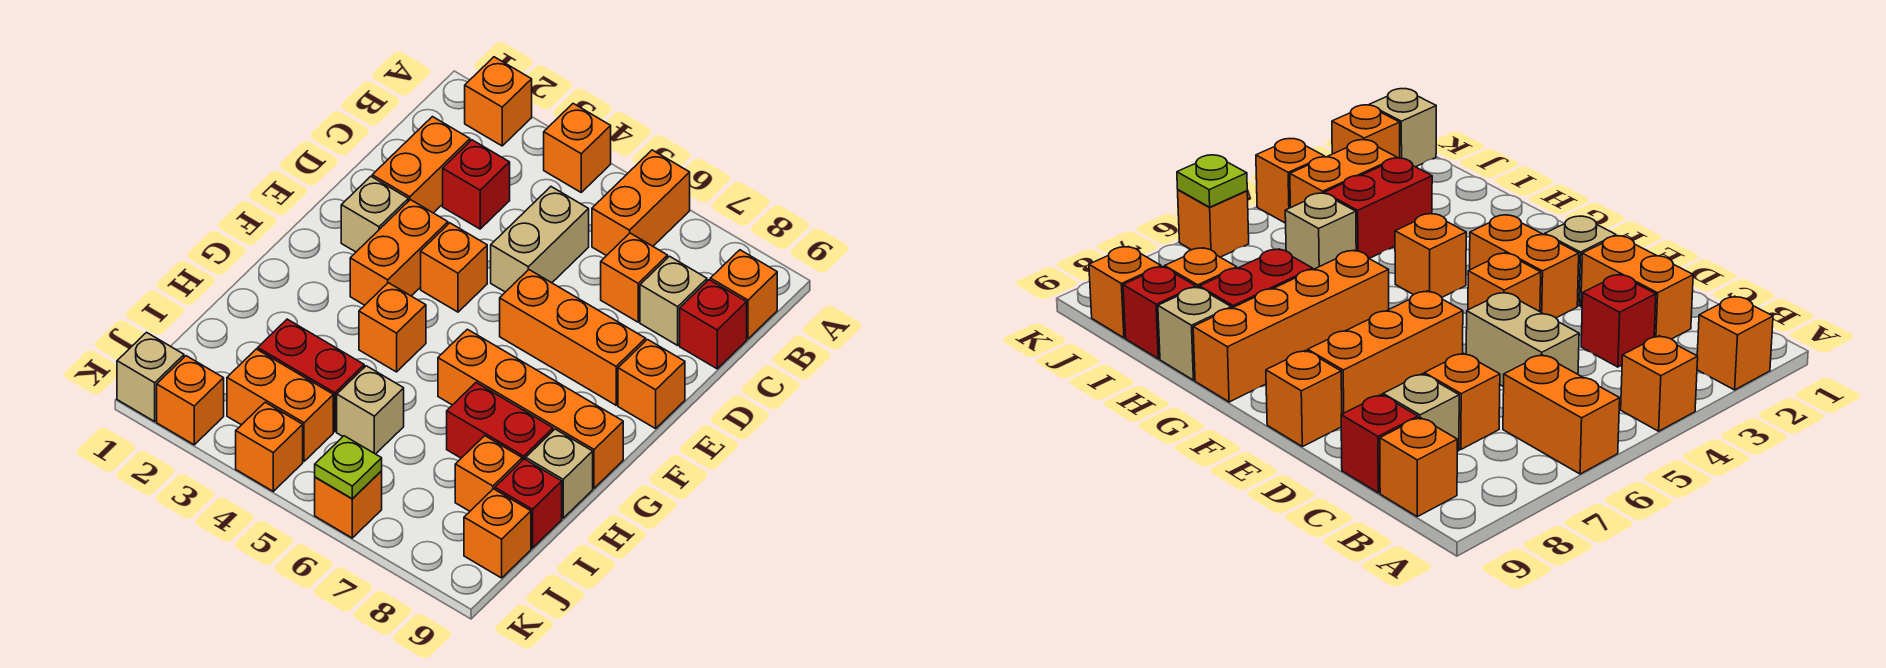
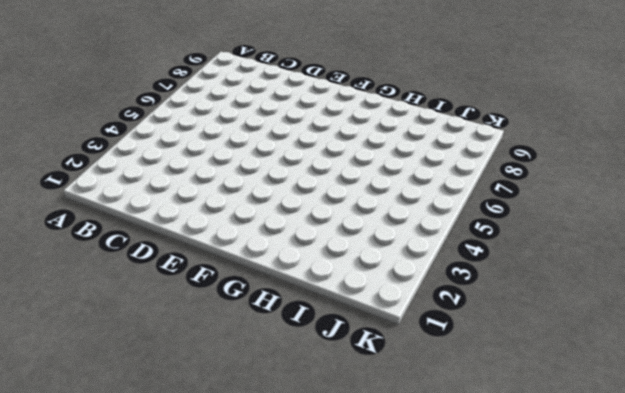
none -> orange 1x1 brick [465,57,532,146]
none -> orange 1x1 brick [544,104,611,192]
none -> orange 1x2 brick [592,150,690,256]
none -> orange 1x1 brick [710,250,777,339]

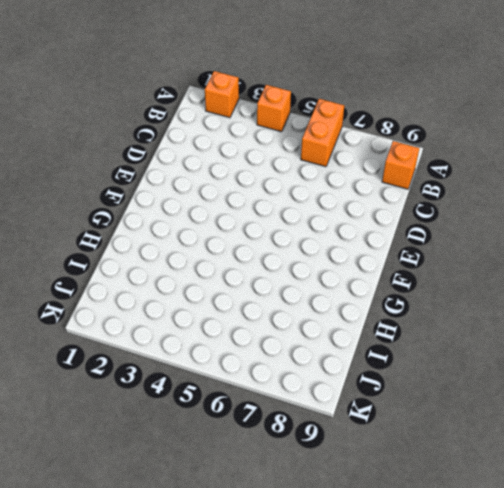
none -> orange 1x2 brick [372,117,470,213]
none -> red 1x1 brick [443,140,510,229]
none -> tan 1x2 brick [491,187,589,292]
none -> orange 1x1 brick [601,233,668,322]

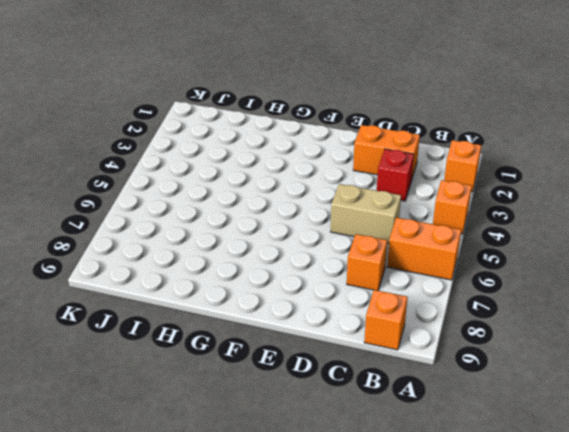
none -> tan 1x1 brick [640,256,707,345]
none -> red 1x1 brick [680,280,747,369]
none -> tan 1x1 brick [341,176,408,252]
none -> orange 1x2 brick [350,200,448,305]

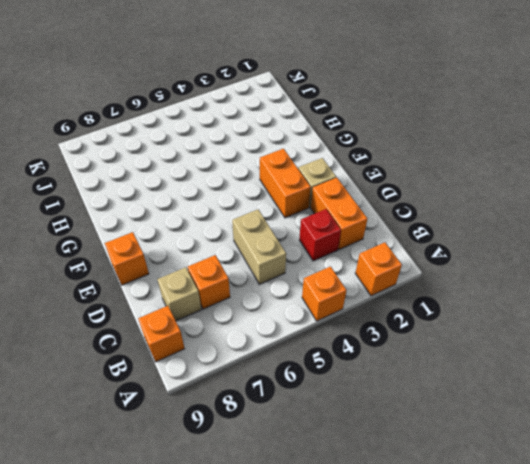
none -> orange 1x2 brick [592,150,690,256]
none -> red 1x1 brick [680,280,747,369]
none -> orange 1x1 brick [421,223,487,312]
none -> orange 1x3 brick [500,270,646,405]

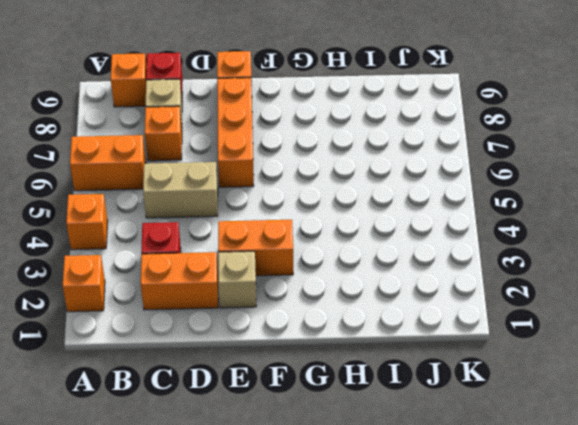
none -> orange 1x1 brick [421,223,487,312]
none -> orange 1x1 brick [359,283,426,372]
none -> orange 1x4 brick [438,329,623,488]
none -> red 1x2 brick [447,383,553,460]

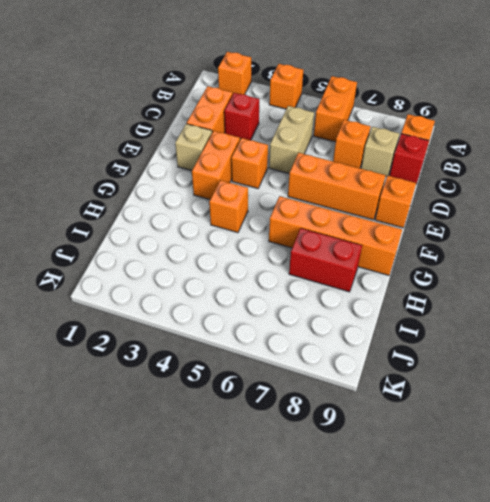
none -> tan 1x1 brick [526,429,593,518]
none -> red 1x2 brick [258,319,364,432]
none -> tan 1x1 brick [337,366,404,454]
none -> orange 1x1 brick [455,436,522,511]

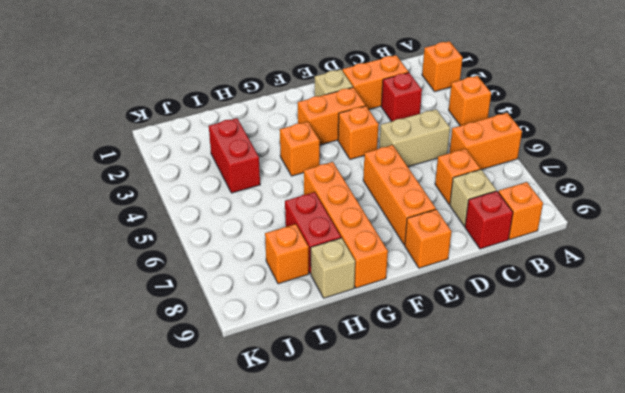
none -> tan 1x1 brick [337,366,404,454]
none -> red 1x1 brick [495,459,562,548]
none -> orange 1x2 brick [227,349,333,461]
none -> orange 1x1 brick [464,489,531,578]

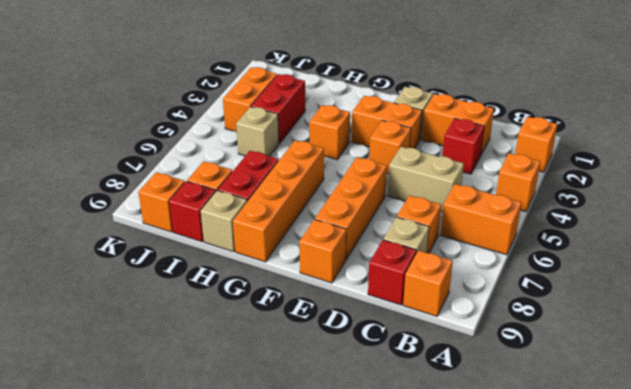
none -> tan 1x1 brick [117,332,184,421]
none -> orange 1x1 brick [157,356,224,445]
none -> orange 1x1 brick [236,402,303,491]
none -> orange 1x1 brick [315,471,382,538]

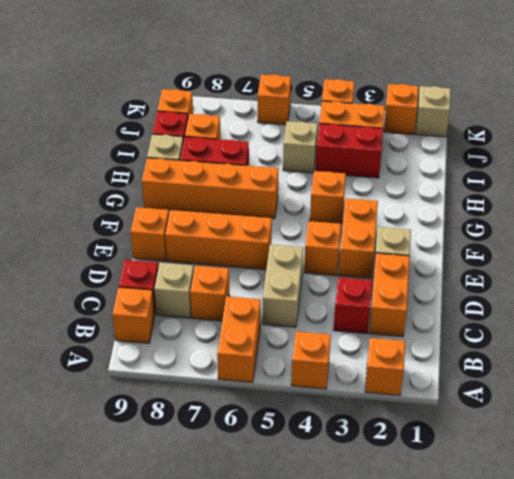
none -> lime 1x1 plate [315,436,382,499]

